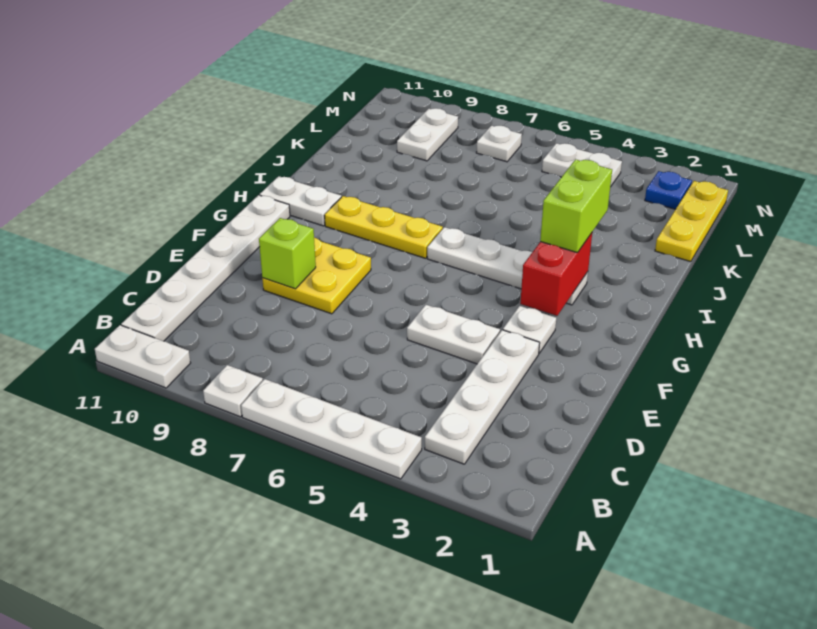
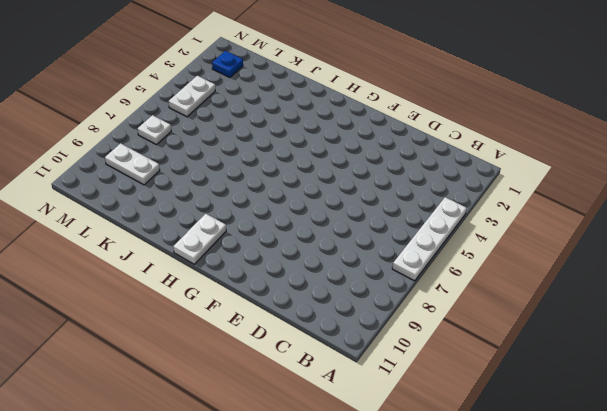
none -> white 1x1 plate [203,365,263,417]
none -> white 1x2 plate [95,325,190,388]
none -> white 1x4 plate [425,330,540,464]

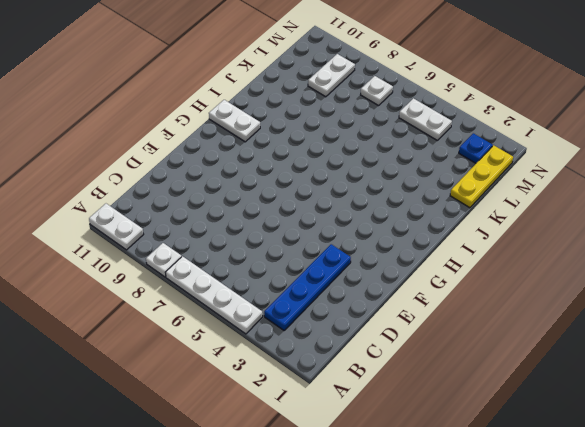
blue 1x4 plate [264,244,351,330] -> white 1x4 plate [425,330,540,464]
none -> white 1x6 plate [121,195,290,341]
none -> white 1x2 plate [407,305,500,364]
none -> yellow 2x2 plate [262,238,371,314]

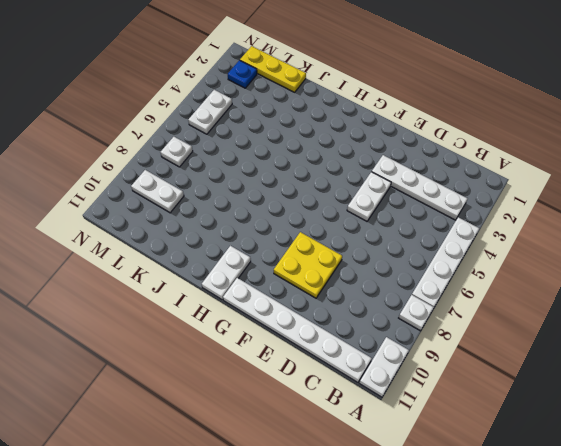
none -> white 1x1 plate [503,306,556,353]
none -> white 1x4 plate [427,227,588,305]
none -> yellow 1x3 plate [325,196,443,258]

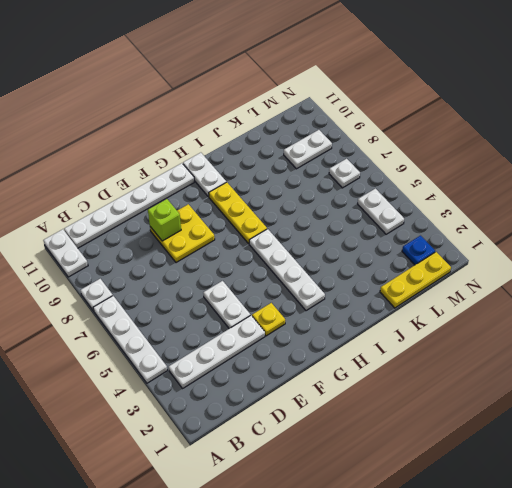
yellow 1x1 plate [252,303,285,336] -> white 1x1 plate [503,306,556,353]
none -> red 1x2 brick [520,233,592,316]
none -> lime 1x2 brick [540,159,612,253]

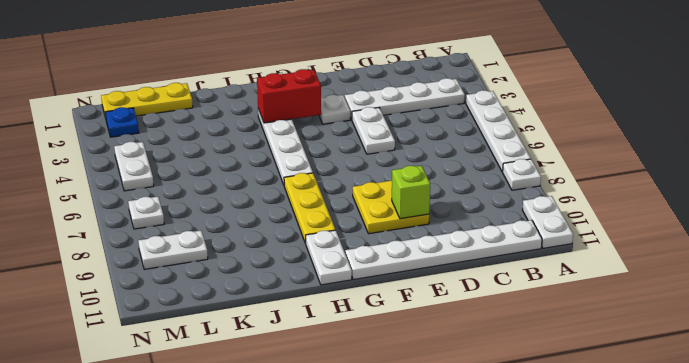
none -> lime 1x2 brick [540,159,612,253]

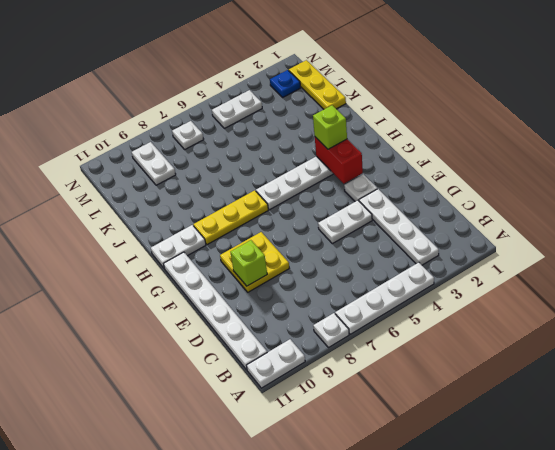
lime 1x1 brick [313,105,347,149] -> lime 1x2 brick [540,159,612,253]

